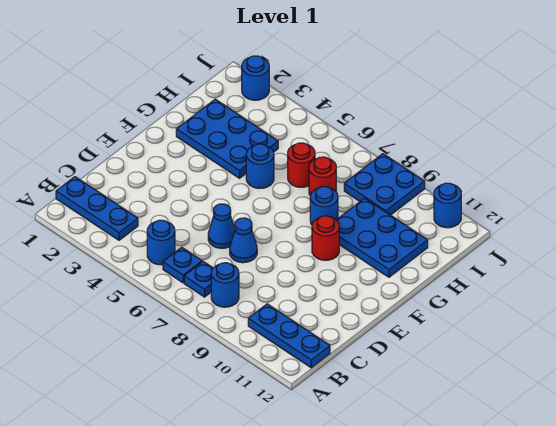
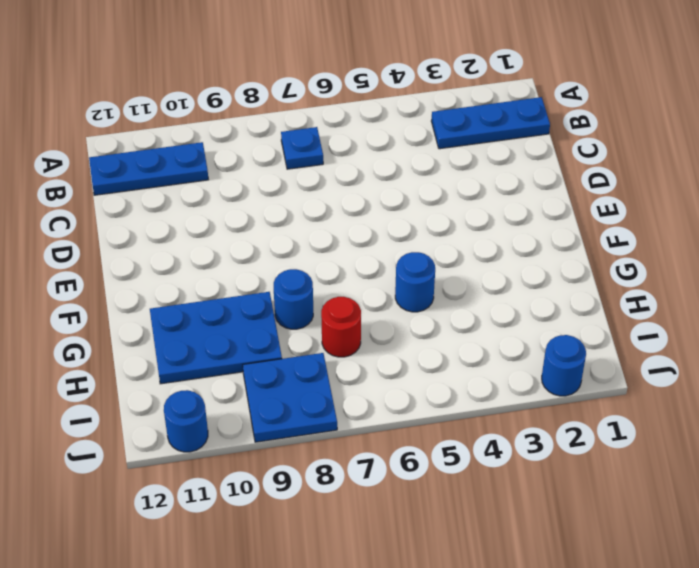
none -> blue 1x1 round brick [147,220,175,265]
none -> blue 1x1 plate [163,247,202,283]
none -> blue 1x1 round brick [211,263,239,307]

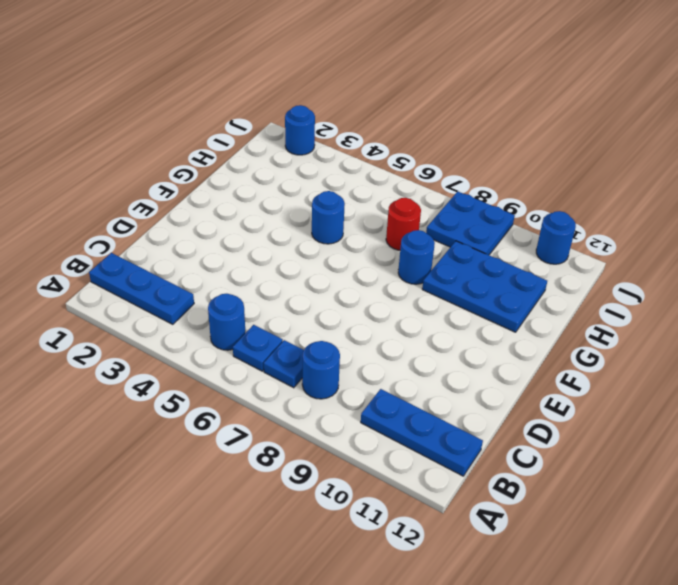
none -> blue 1x1 cone [208,204,235,248]
none -> blue 1x1 cone [230,218,257,263]
none -> red 1x1 round brick [312,216,339,260]

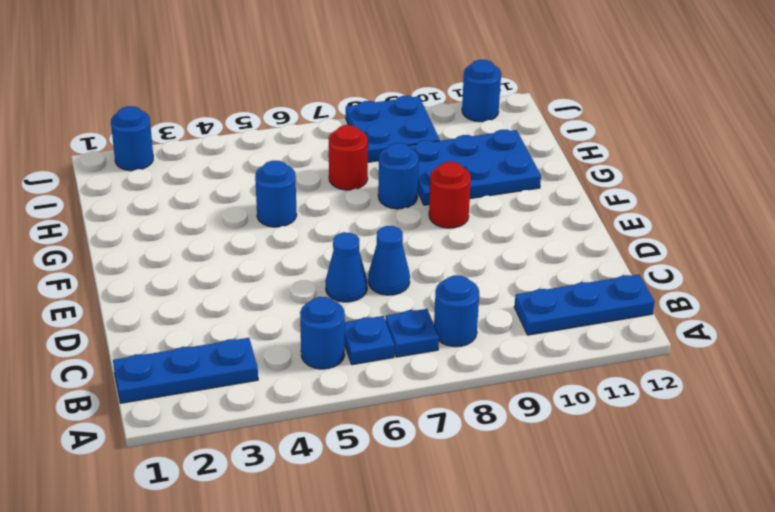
none -> blue 2x3 plate [176,99,278,178]
none -> red 1x1 round brick [288,143,315,187]

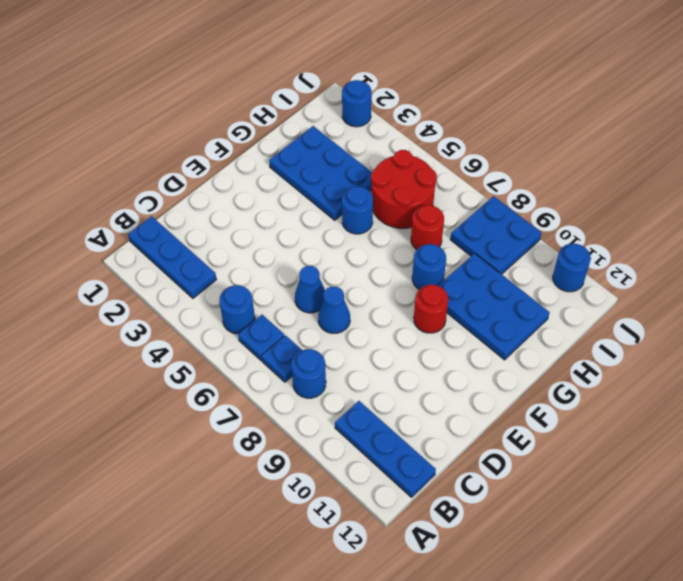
red 2x2 round brick [371,150,437,228] -> red 1x1 round brick [288,143,315,187]

